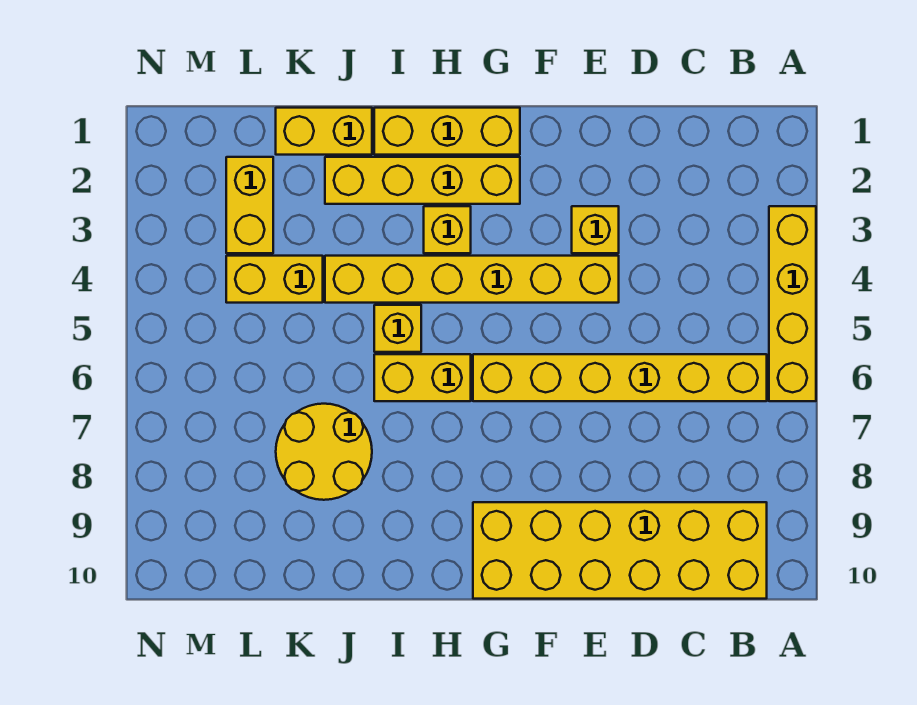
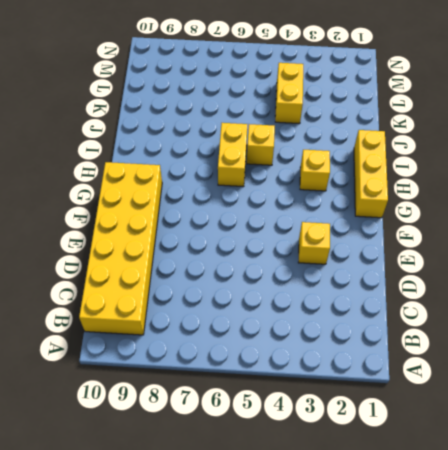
none -> yellow 1x4 brick [769,206,816,401]
none -> yellow 1x6 brick [473,354,767,401]
none -> yellow 1x6 brick [325,256,619,303]

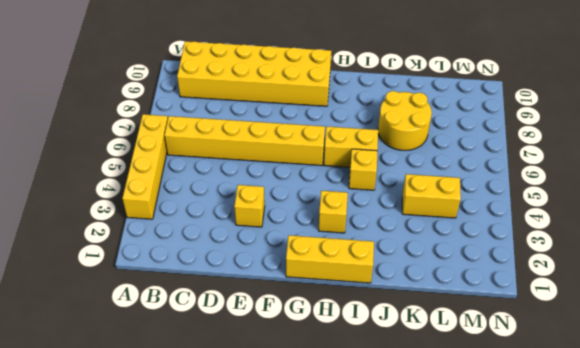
none -> yellow 1x6 brick [325,256,619,303]
none -> yellow 1x4 brick [325,157,520,204]
none -> yellow 1x2 brick [276,108,372,155]

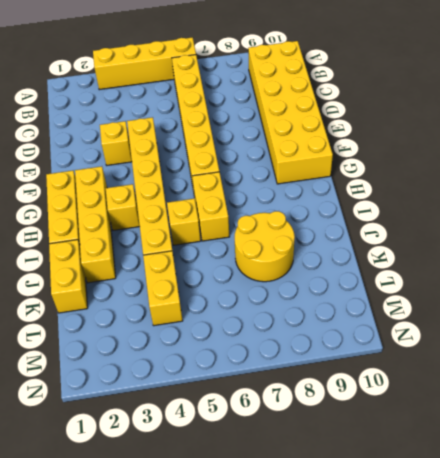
none -> yellow 1x2 brick [226,157,273,253]

